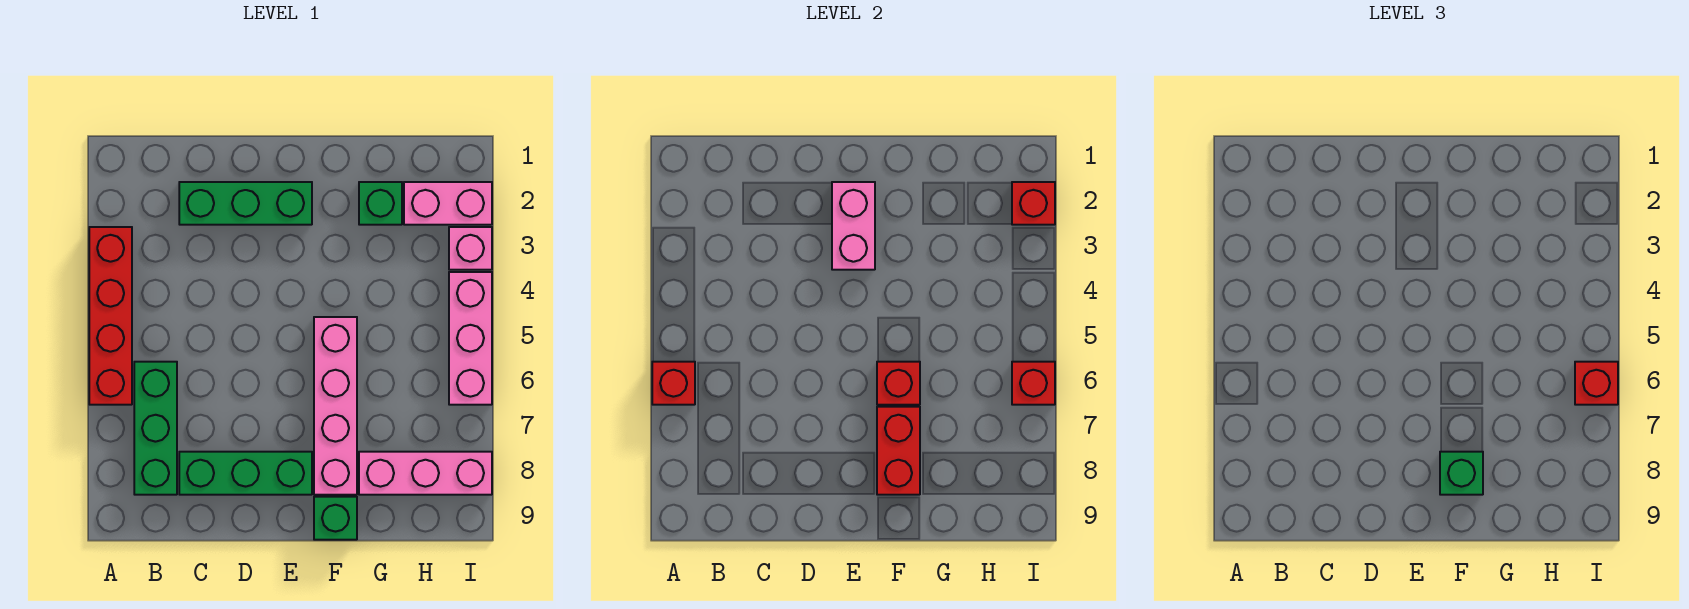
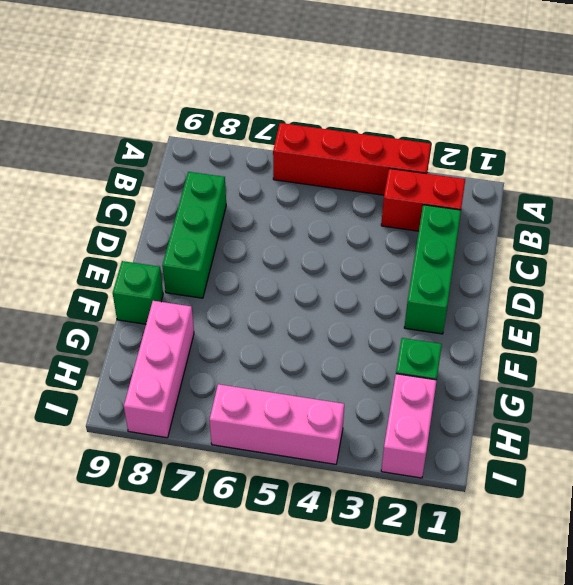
red 1x2 brick [381,168,465,231] -> red 1x2 brick moved to [877,407,920,495]
none -> green 1x3 brick [134,362,177,495]
none -> pink 1x4 brick [314,317,357,495]
none -> pink 1x1 brick [449,227,492,270]

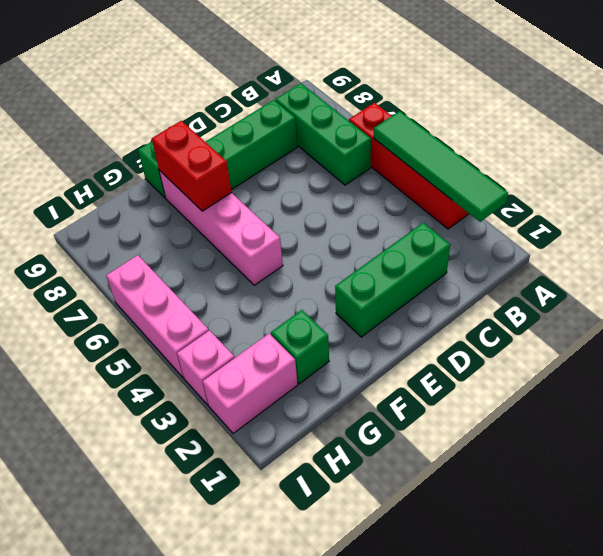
green 1x4 tile [374,111,508,222] -> none
none -> pink 1x3 brick [359,452,492,495]
none -> red 1x1 brick [652,362,695,405]
none -> pink 1x2 brick [832,182,875,270]

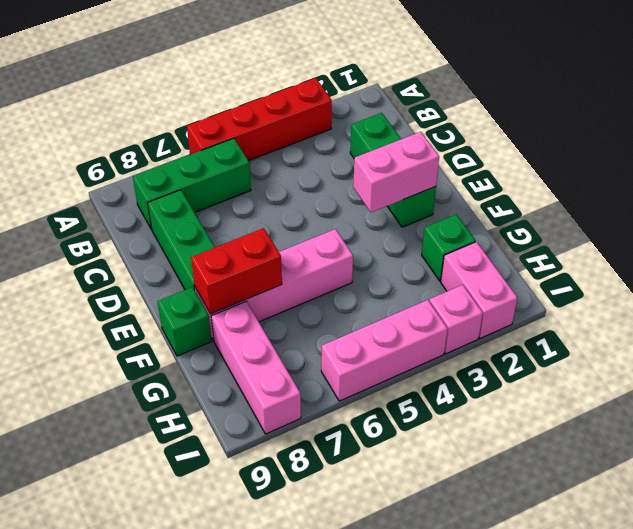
none -> red 1x1 brick [652,362,695,405]
none -> red 1x1 brick [877,362,920,405]
none -> red 1x1 brick [1012,182,1055,225]

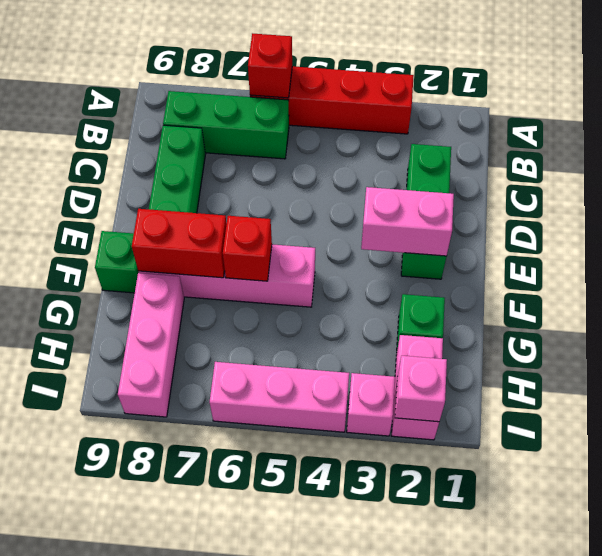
pink 1x1 brick [395,356,447,422] -> red 1x1 brick [1012,182,1055,225]
none -> red 1x1 brick [1012,362,1055,405]
none -> green 1x1 brick [1440,452,1483,495]
none -> red 1x1 brick [1575,362,1618,405]

